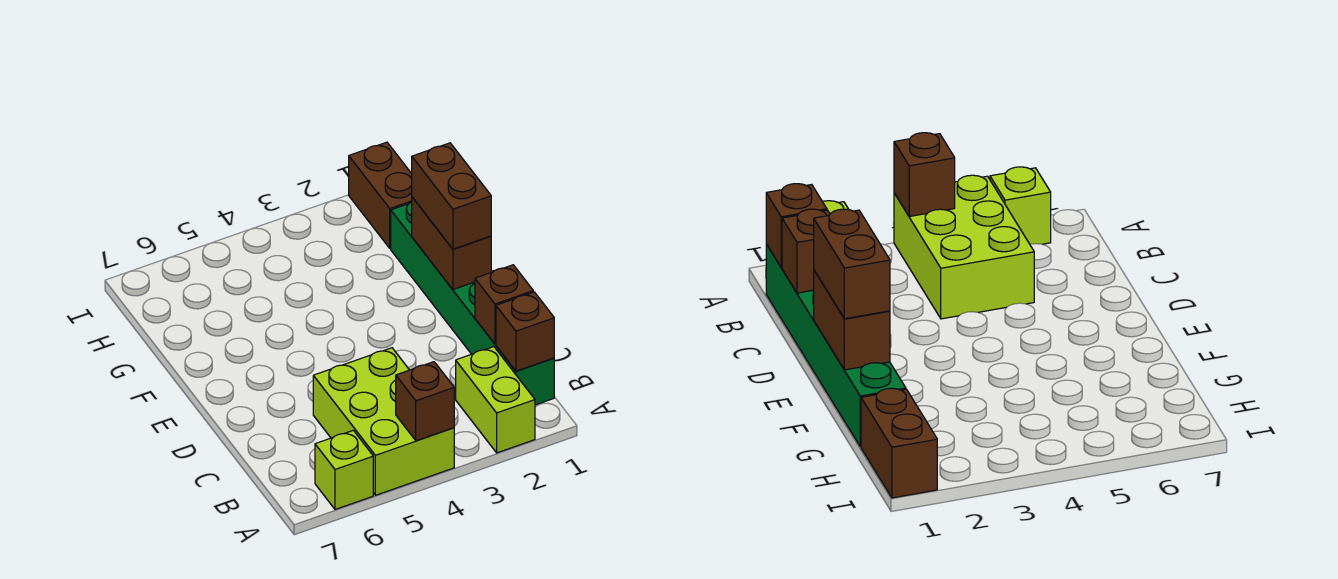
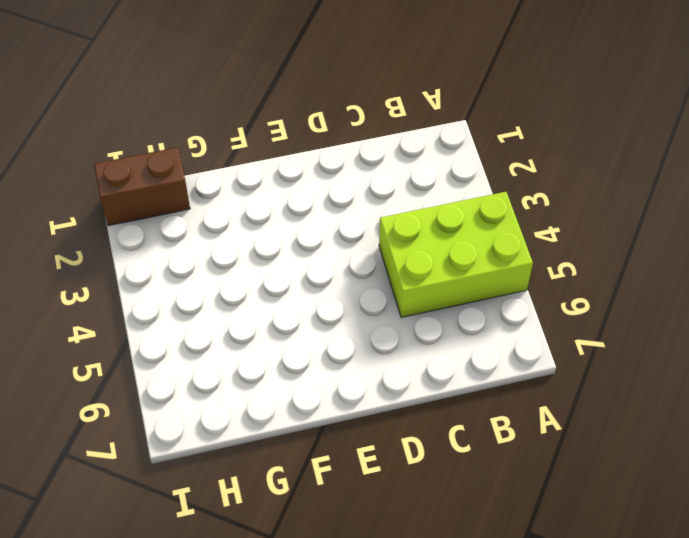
none -> lime 1x2 brick [456,347,535,453]
none -> lime 1x1 brick [315,430,373,509]

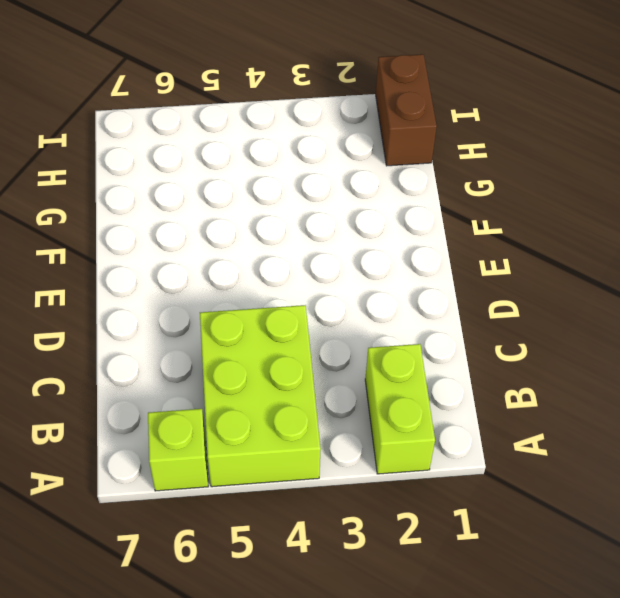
none -> green 1x6 brick [391,202,554,405]
none -> brown 1x1 brick [396,362,454,441]

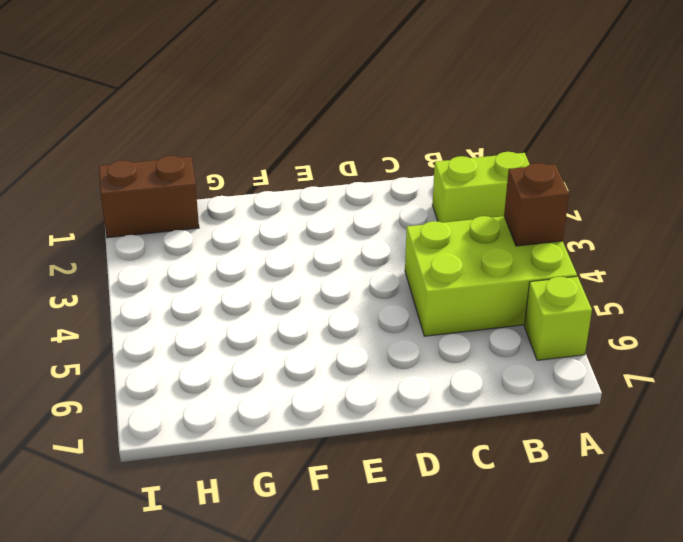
none -> green 1x6 brick [391,202,554,405]
none -> brown 1x1 brick [496,292,554,371]

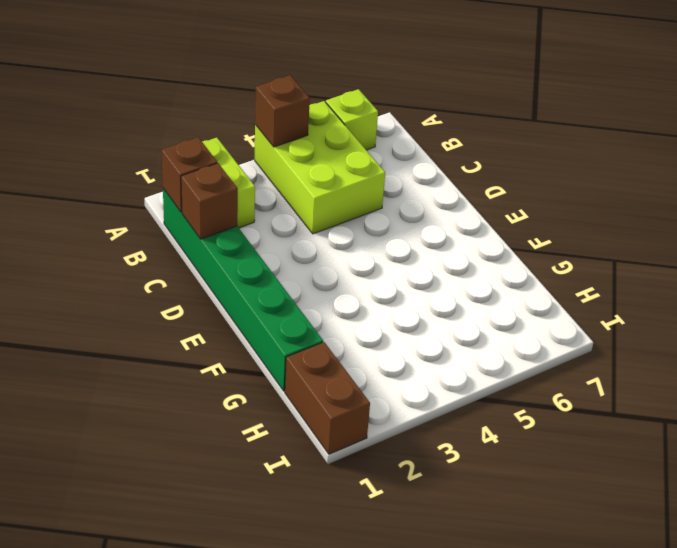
none -> brown 1x2 brick [412,197,491,290]
none -> brown 1x2 brick [412,143,491,249]

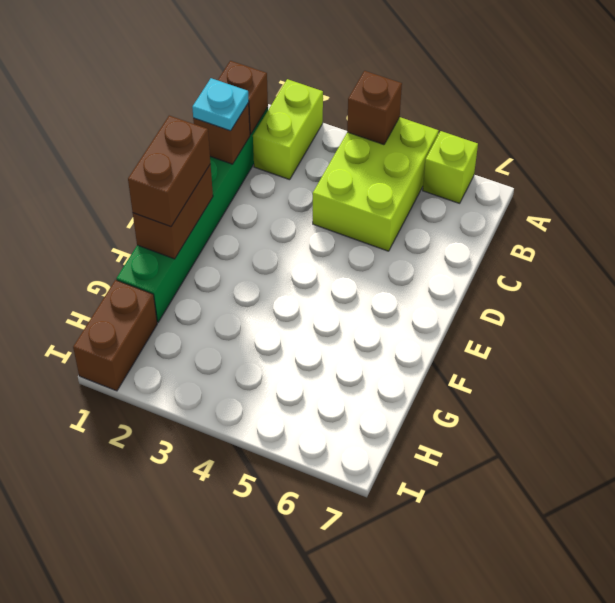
cyan 1x1 plate [192,78,249,131] -> none

